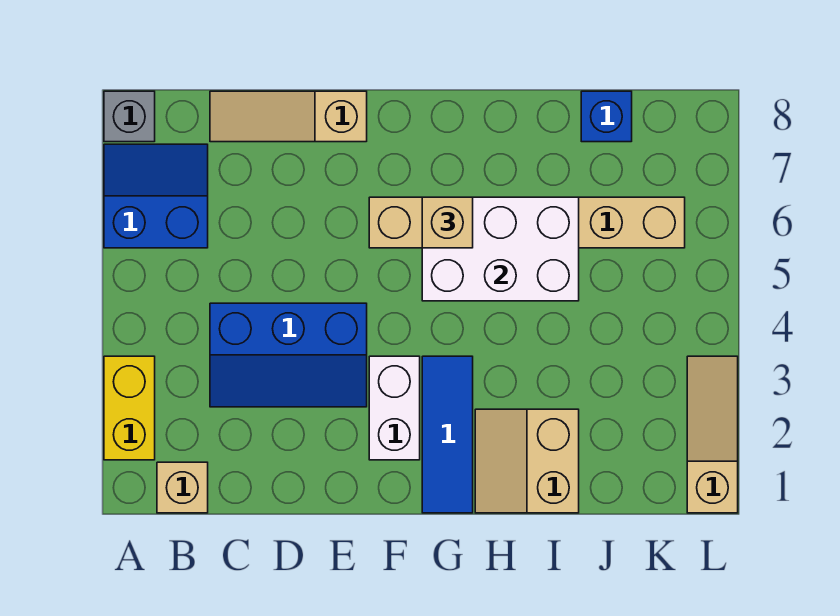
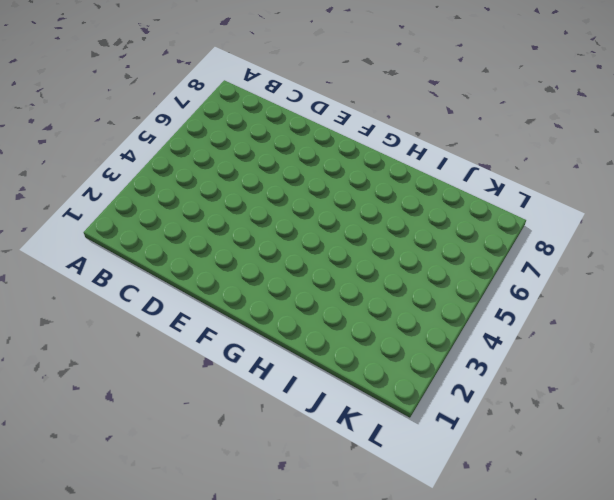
none -> yellow 1x2 brick [104,356,155,460]
none -> blue 2x2 slope [104,144,208,248]
none -> grey 1x1 brick [104,91,155,142]

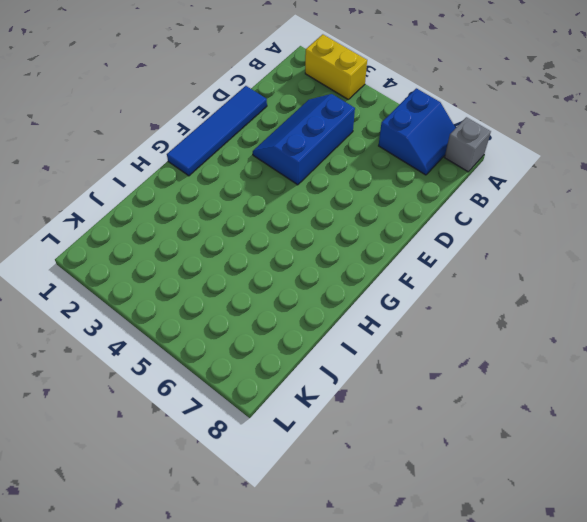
blue 1x4 tile [167,86,267,176] -> blue 1x3 tile [422,356,473,513]
none -> tan 1x1 brick [157,462,208,513]
none -> tan 1x3 slope [210,91,367,142]
none -> white 1x2 brick [369,356,420,460]

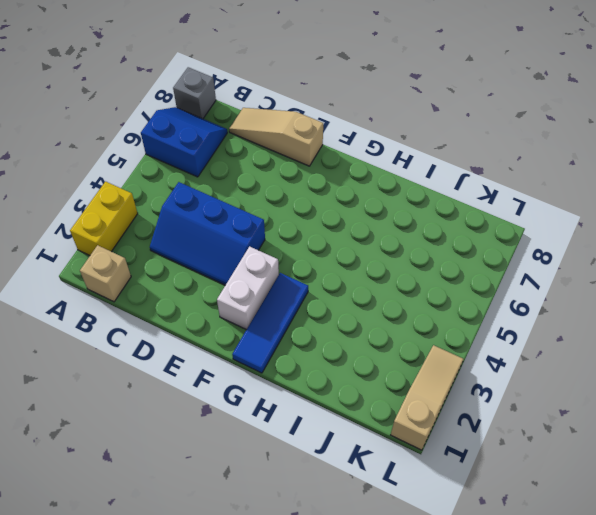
none -> tan 1x6 brick [369,197,685,248]
none -> tan 2x2 slope [475,409,579,513]
none -> blue 1x1 brick [581,91,632,142]

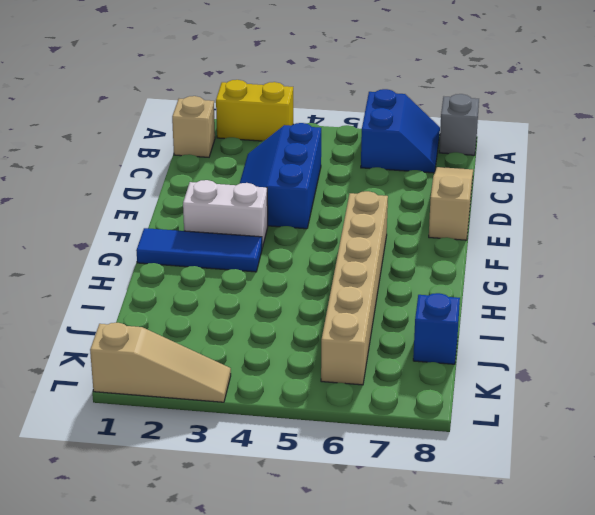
none -> tan 2x2 slope [475,409,579,513]
none -> white 2x3 brick [422,197,579,301]
none -> tan 1x1 brick [422,197,473,248]

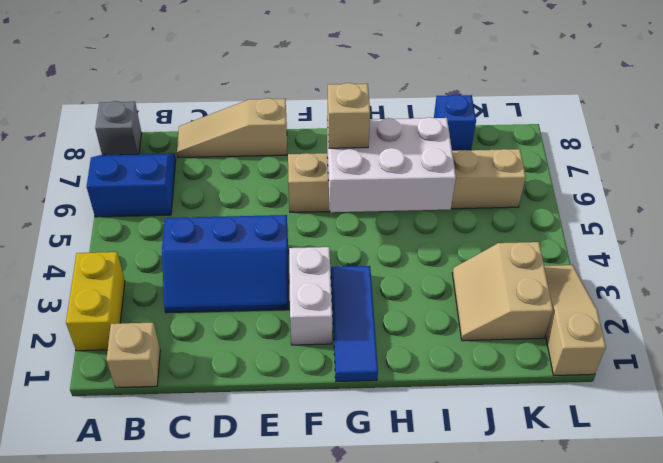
tan 2x2 slope [452,242,553,341] -> tan 2x2 slope moved to [475,409,579,513]

